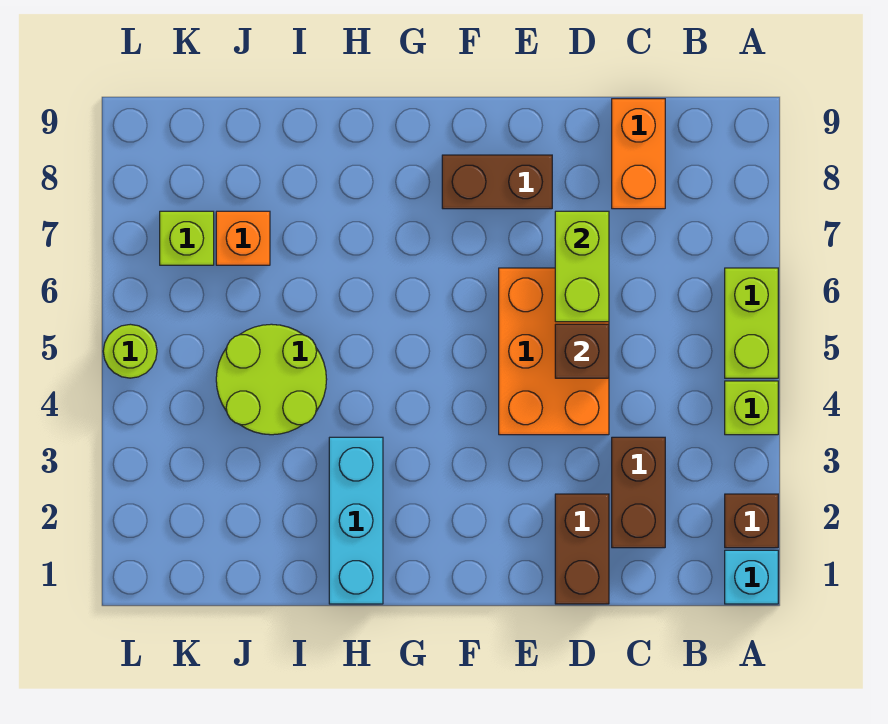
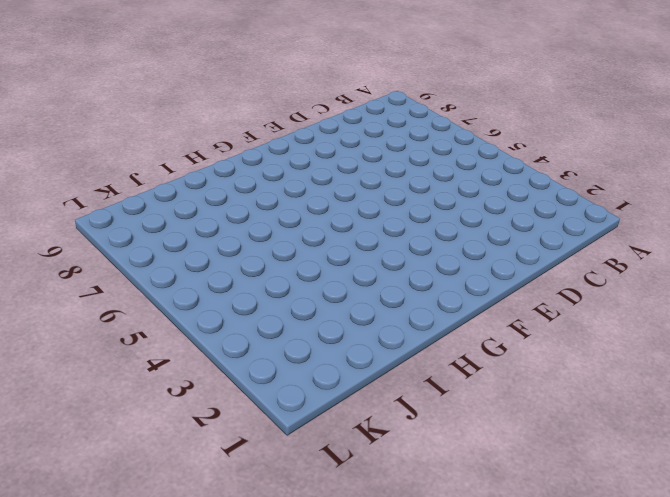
none -> cyan 1x1 brick [725,550,778,604]
none -> brown 1x1 brick [725,494,778,548]
none -> lime 1x1 brick [725,381,778,435]

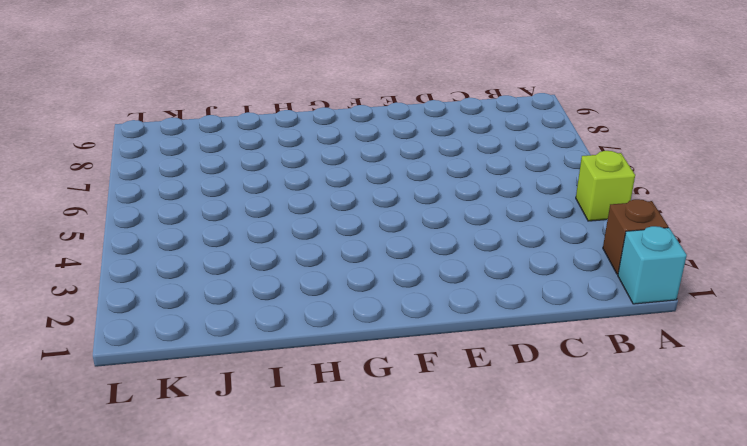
none -> lime 1x2 brick [725,268,778,378]
none -> brown 1x2 brick [612,437,665,548]
none -> orange 1x2 brick [612,99,665,209]

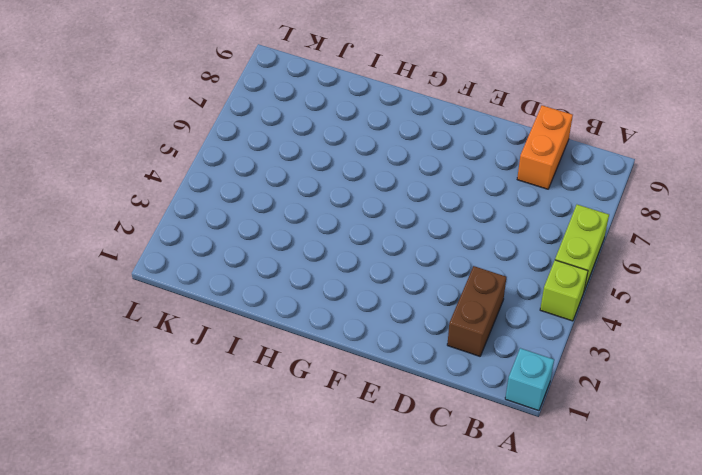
none -> brown 1x1 brick [725,494,778,548]
none -> brown 1x2 brick [555,494,609,604]
none -> orange 2x3 brick [499,268,609,435]

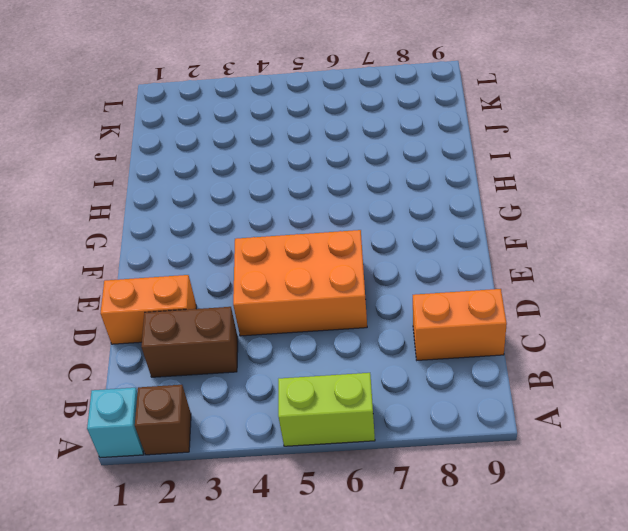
orange 1x2 brick [100,275,197,344] -> brown 1x2 brick [555,494,609,604]
none -> lime 1x1 brick [725,381,778,435]
none -> brown 1x2 brick [442,155,552,209]
none -> cyan 1x3 brick [329,437,383,604]

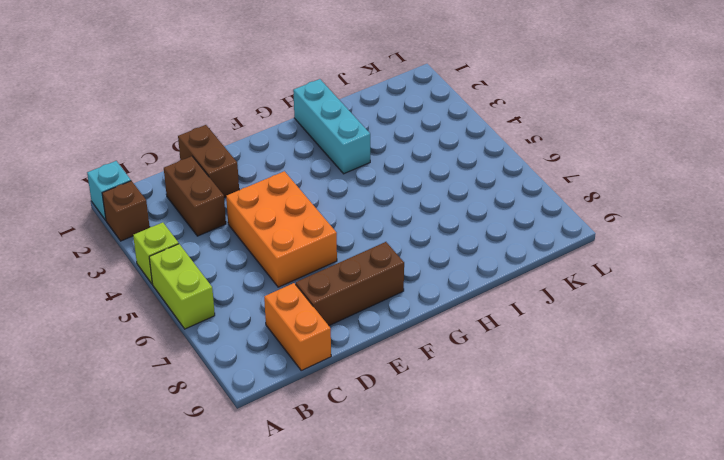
brown 1x3 brick [296,242,404,325] -> brown 1x2 brick [442,155,552,209]
none -> lime 2x2 round brick [216,324,327,435]
none -> orange 1x1 brick [216,211,270,265]
none -> lime 1x1 brick [160,211,214,265]

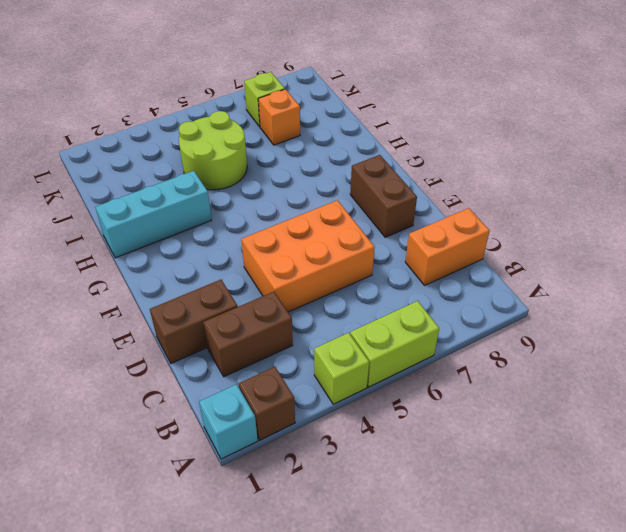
none -> lime 1x1 round brick [103,324,157,378]
none -> brown 1x1 brick [555,324,609,378]
none -> lime 1x2 brick [555,211,609,322]

